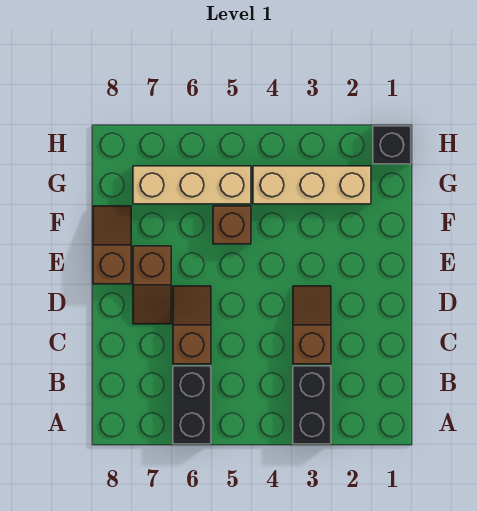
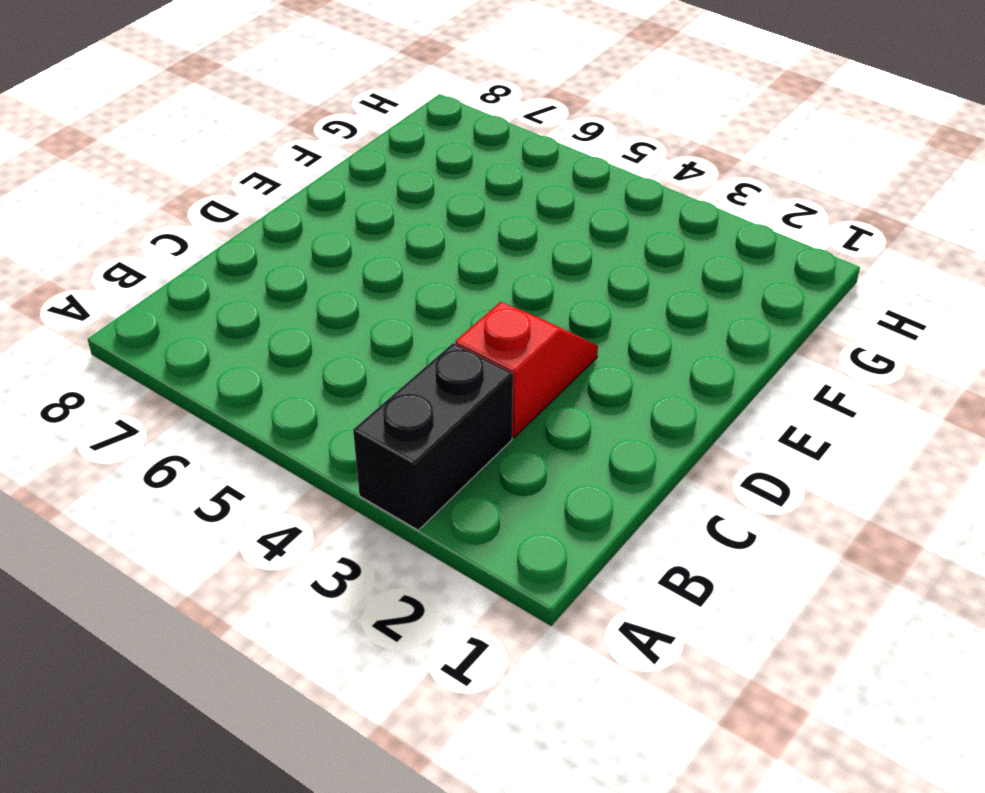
red 1x2 slope [455,302,598,437] -> brown 1x2 slope [293,286,331,364]
none -> black 1x2 brick [173,366,211,444]
none -> brown 1x2 slope [173,286,211,364]

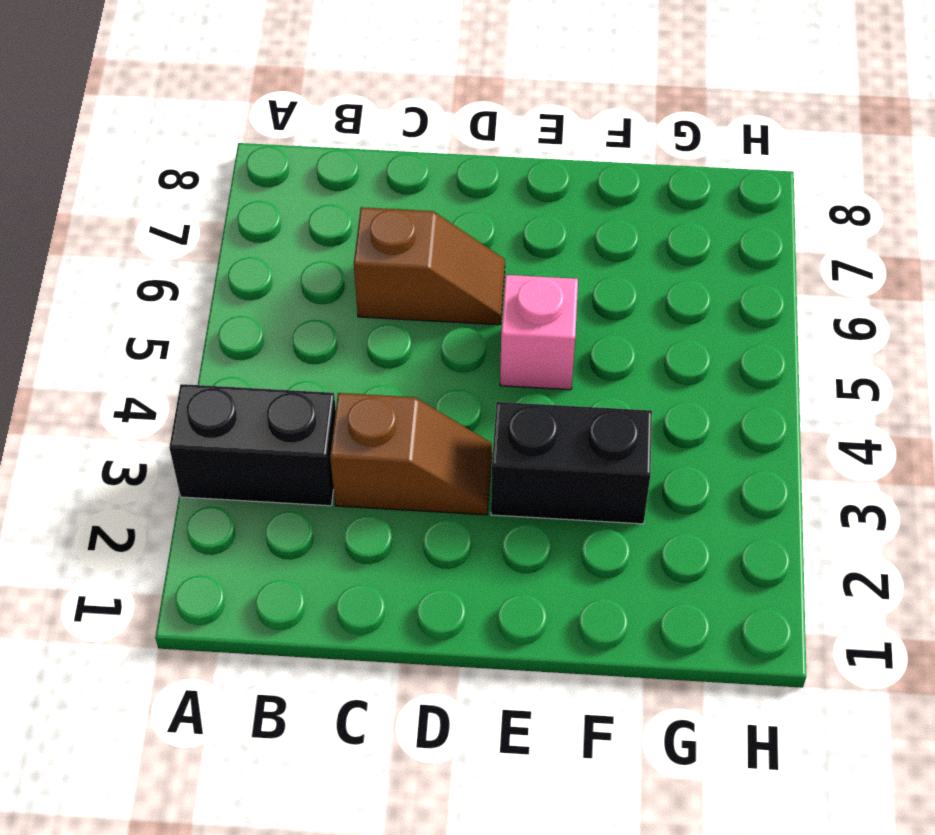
black 1x2 brick [491,402,652,524] -> black 1x2 brick moved to [173,366,211,444]
pink 1x1 brick [500,275,578,390] -> none
none -> brown 1x2 slope [133,246,171,324]
none -> brown 1x2 slope [93,206,131,284]

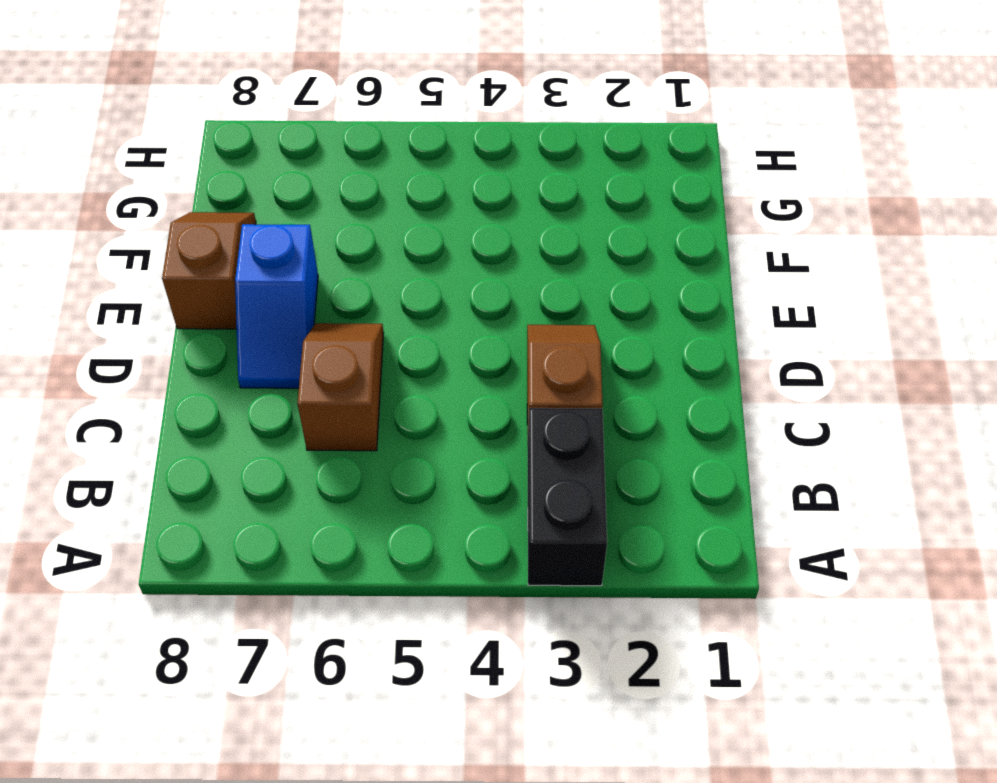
blue 1x2 slope [235,224,318,388] -> brown 1x2 slope [133,246,171,324]
none -> black 1x2 brick [173,366,211,444]
none -> brown 1x1 brick [213,206,251,244]

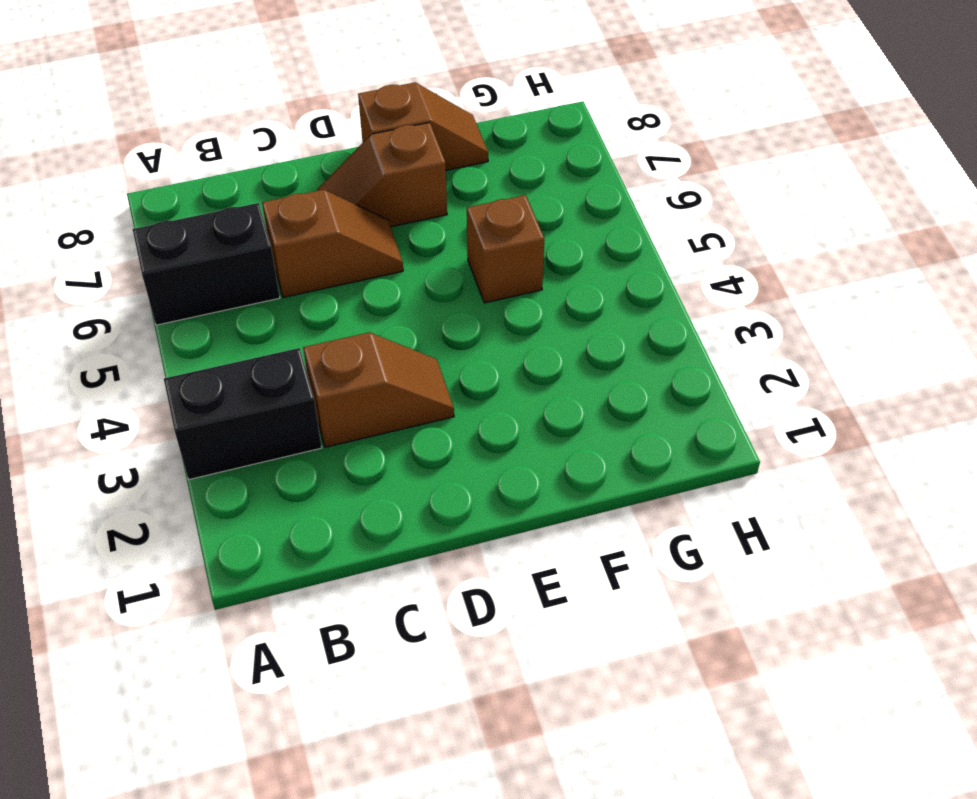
none -> tan 1x3 brick [253,166,371,204]
none -> tan 1x3 brick [133,166,251,204]

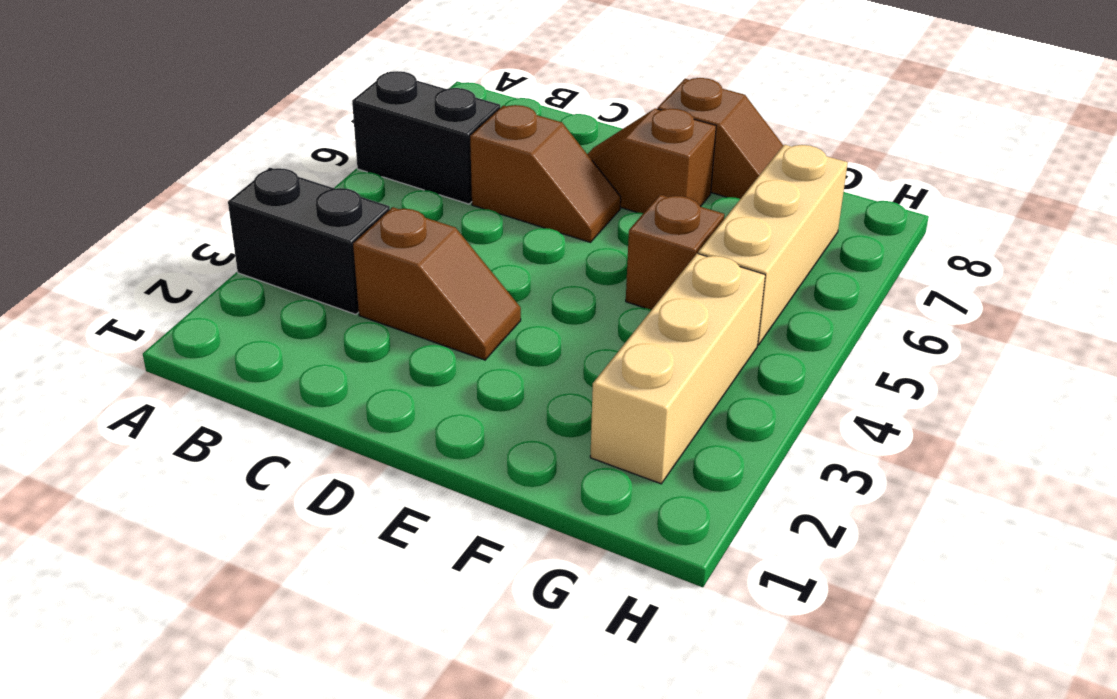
none -> black 1x1 brick [373,126,411,164]

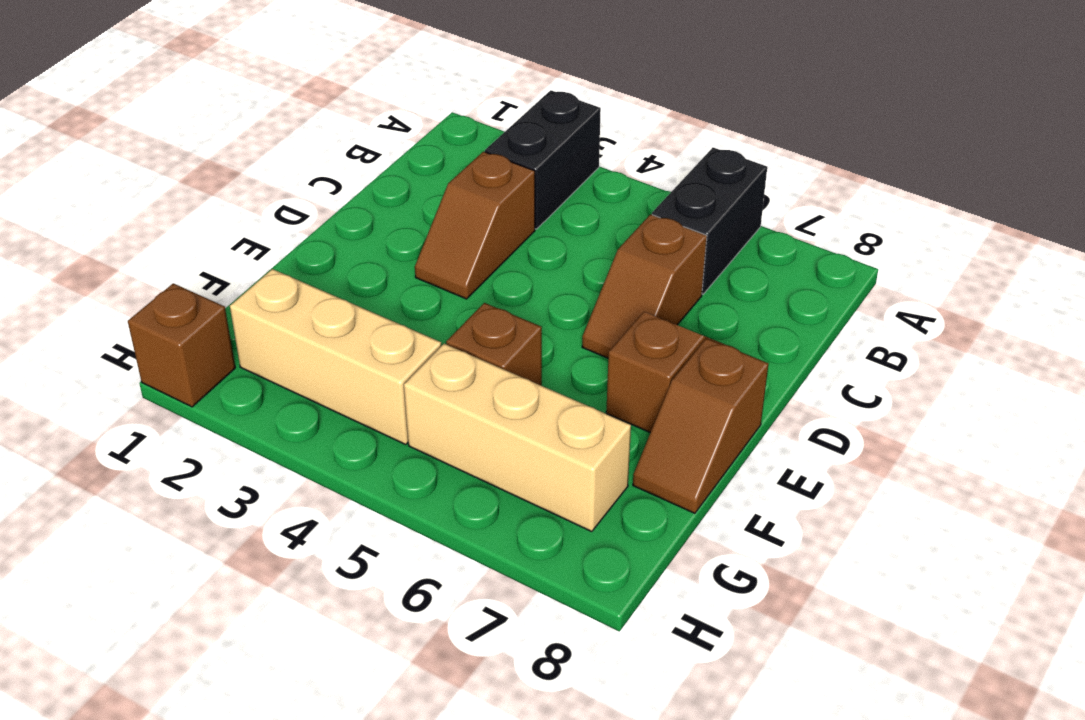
brown 1x1 brick [128,283,235,407] -> black 1x1 brick [373,126,411,164]

